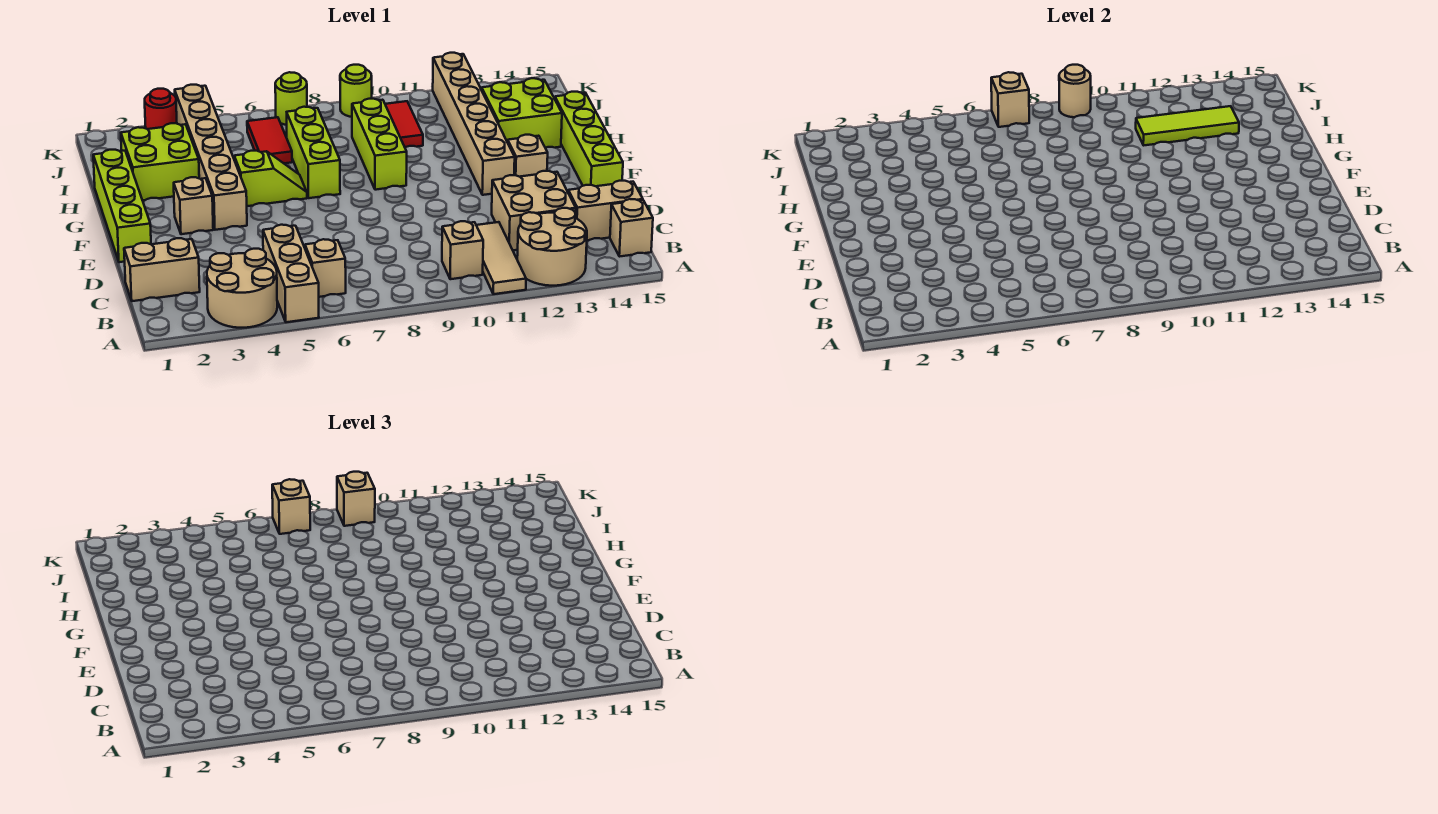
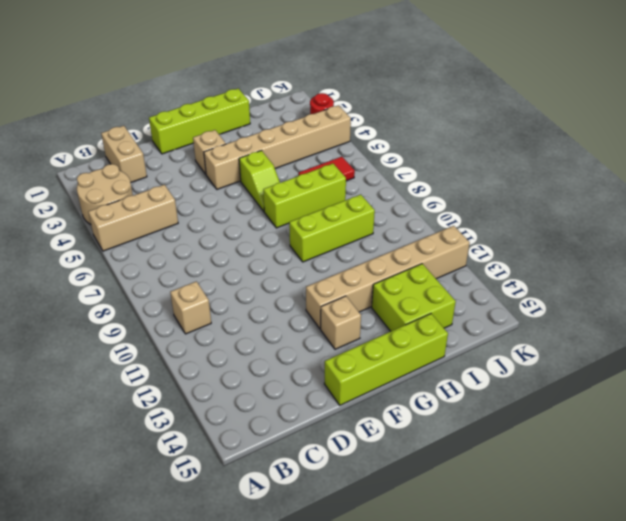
none -> tan 1x3 tile [476,222,526,294]
none -> tan 2x2 round brick [517,208,587,286]
none -> tan 1x1 brick [305,239,346,297]
none -> tan 1x1 brick [610,199,653,257]

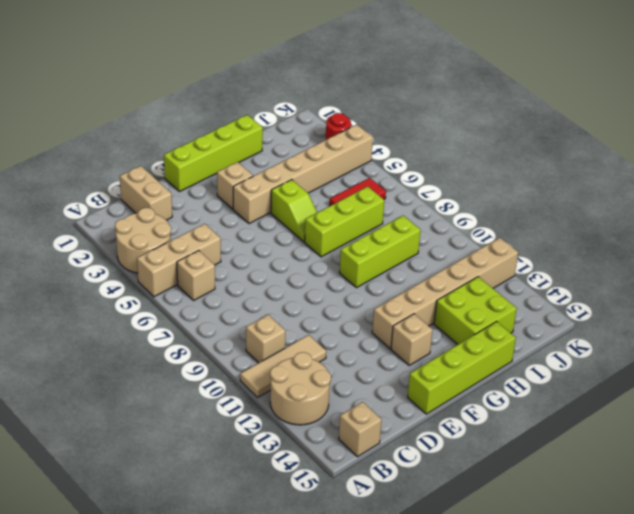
none -> tan 2x2 brick [492,171,576,250]
none -> tan 1x2 brick [568,181,643,241]
none -> lime 2x2 brick [121,123,199,200]
none -> red 1x2 tile [385,101,423,147]

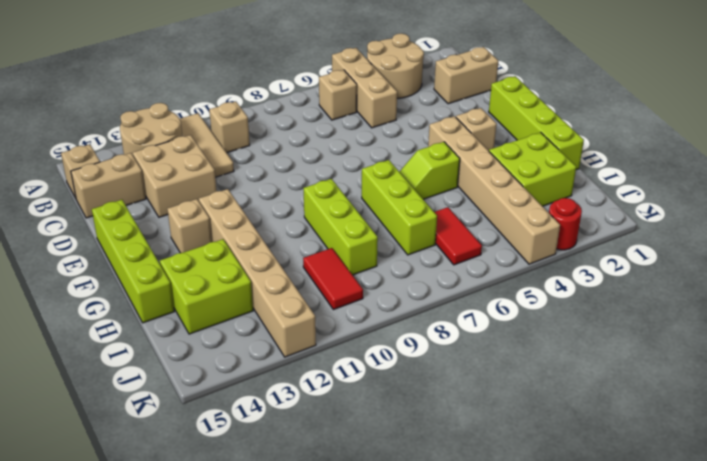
none -> lime 1x1 round brick [275,72,307,125]
none -> lime 1x1 round brick [340,65,372,117]
none -> lime 1x3 tile [1136,106,1239,145]
none -> tan 1x1 brick [991,72,1029,127]

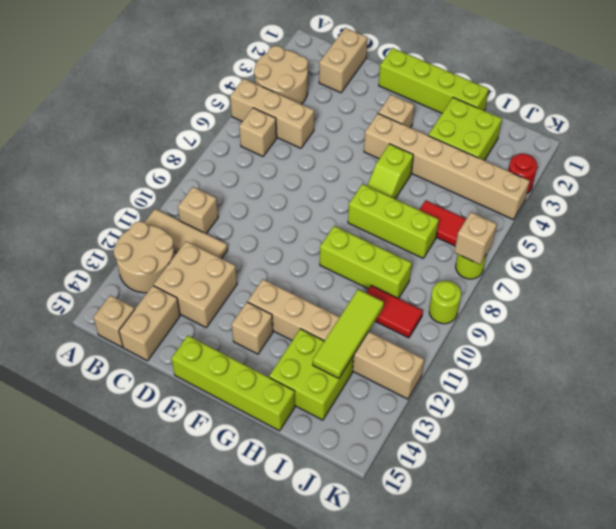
none -> tan 1x1 round brick [1059,65,1091,117]
none -> tan 1x1 brick [272,479,310,534]
none -> tan 1x1 brick [337,472,375,526]

